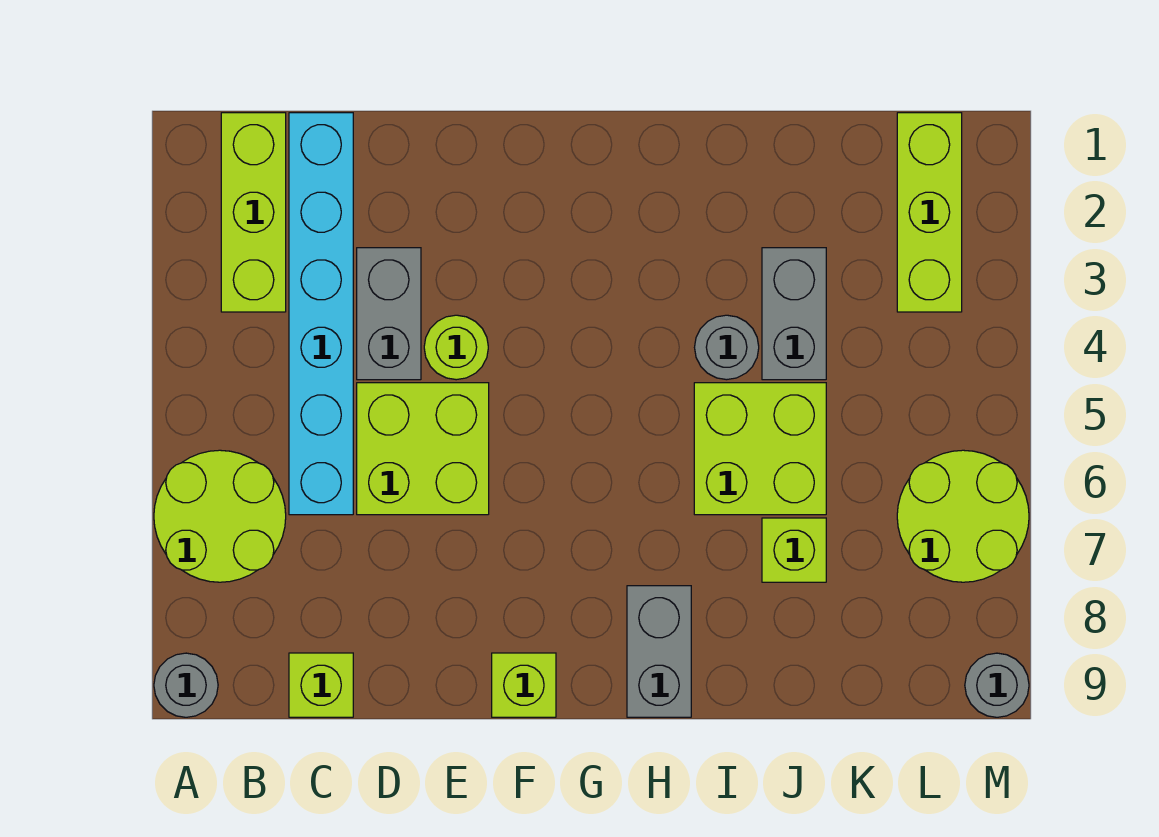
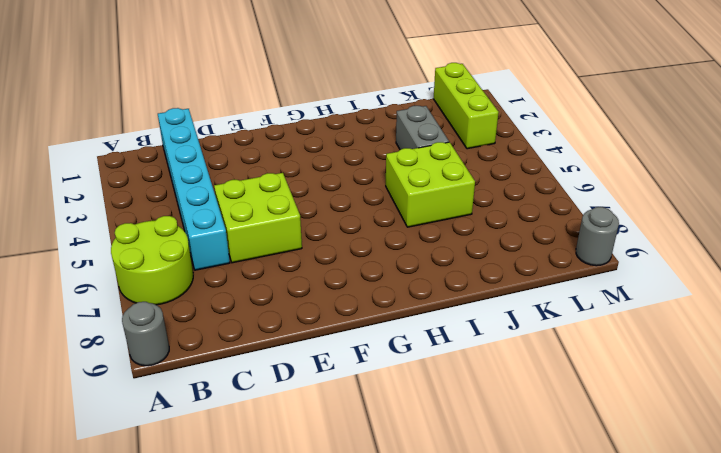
none -> lime 1x3 brick [221,113,286,312]
none -> lime 1x1 brick [289,653,353,717]
none -> grey 1x2 brick [357,248,421,380]

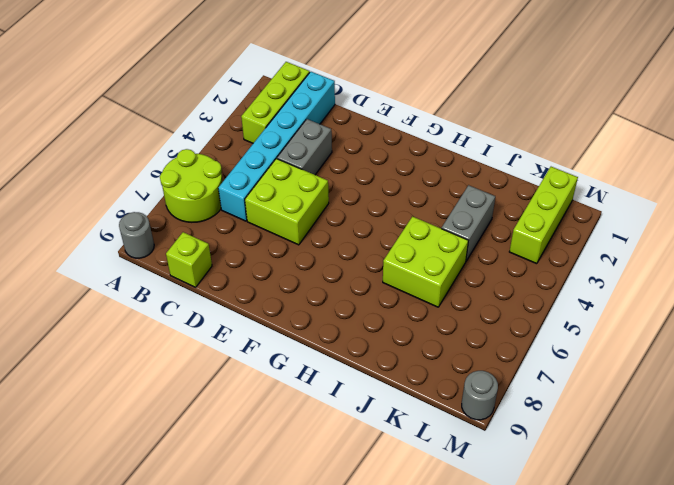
none -> lime 1x1 round brick [424,315,488,380]
none -> lime 1x1 brick [492,653,556,717]
none -> grey 1x2 brick [627,586,691,717]

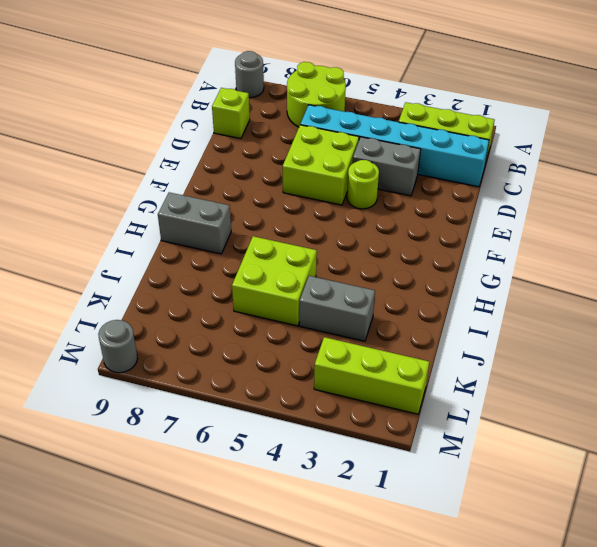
none -> lime 1x1 brick [492,653,556,717]
none -> grey 1x1 round brick [695,315,759,380]
none -> lime 1x1 brick [762,518,826,582]

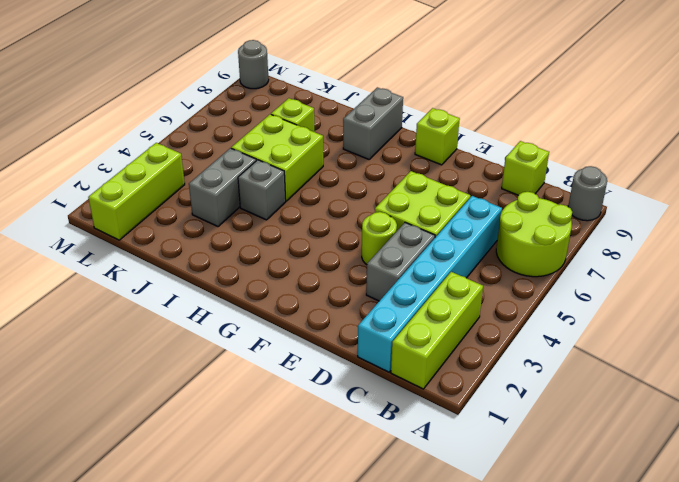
grey 1x1 brick [238,160,286,220] -> grey 1x1 round brick [695,315,759,380]
none -> lime 2x2 round brick [897,450,1029,582]

